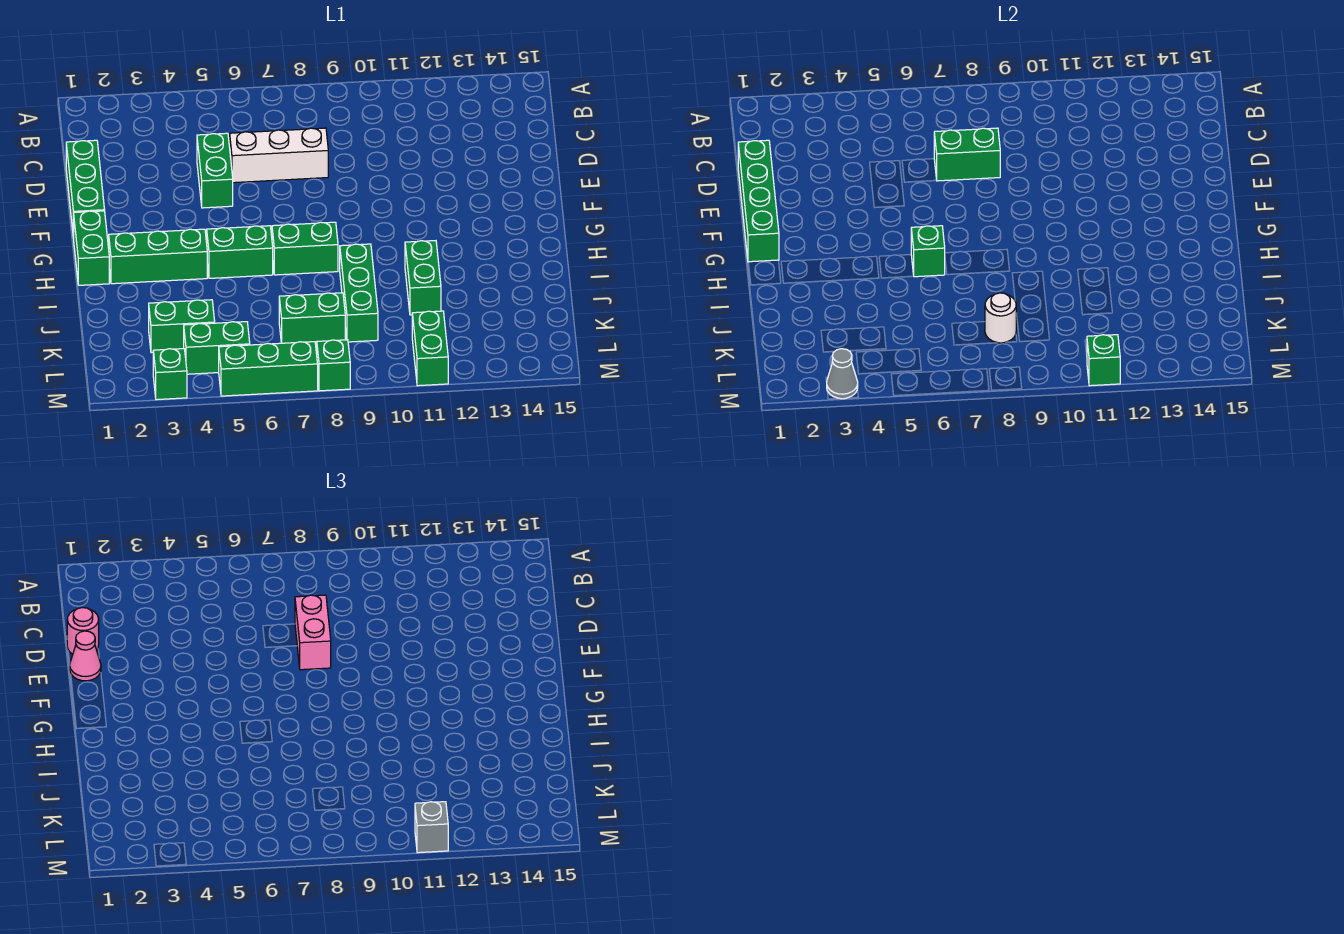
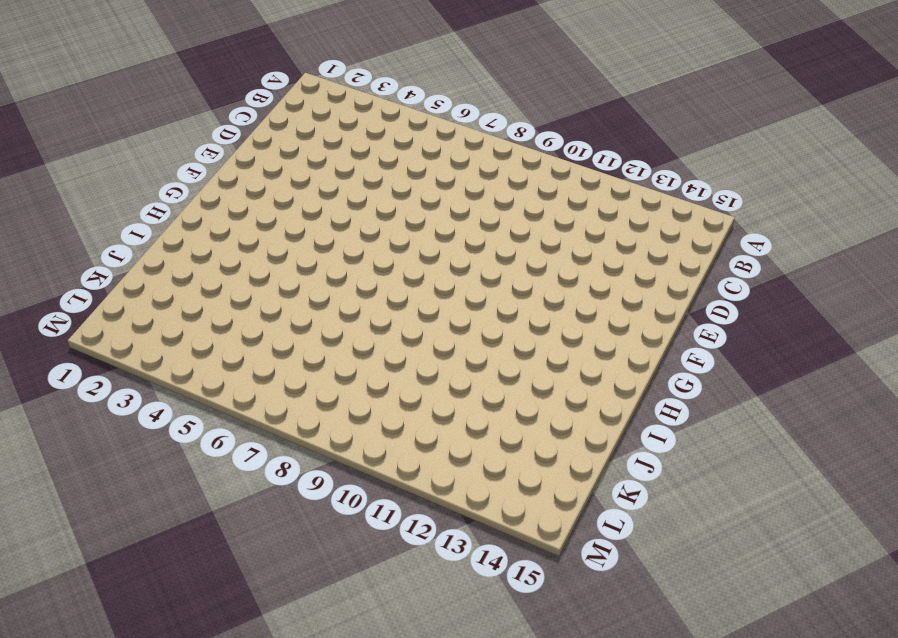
none -> green 1x3 brick [66,140,105,238]
none -> green 1x2 brick [197,133,233,208]
none -> white 1x3 brick [230,128,328,183]

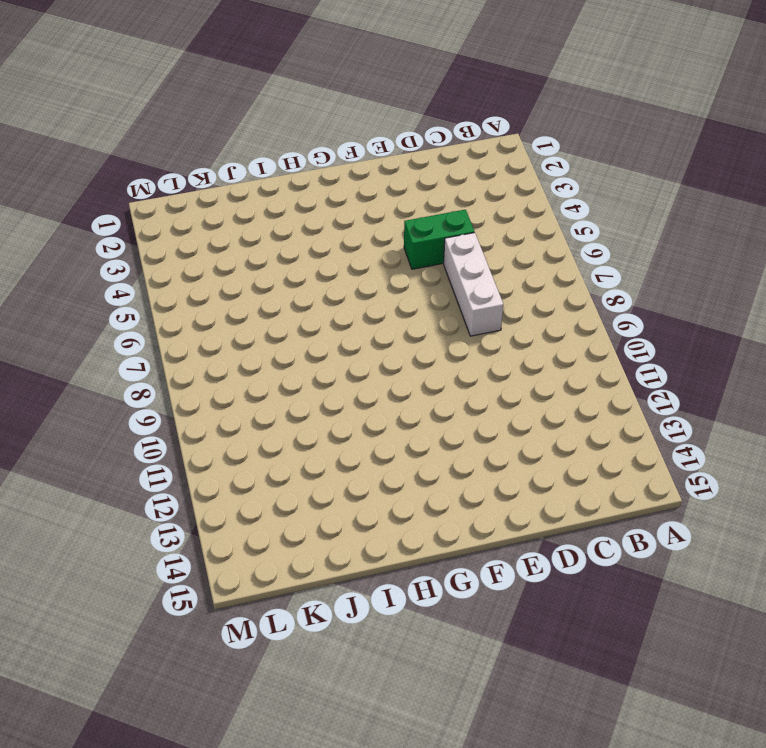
none -> green 1x3 brick [66,140,105,238]
none -> green 1x2 brick [74,211,109,285]
none -> green 1x3 brick [109,229,207,284]

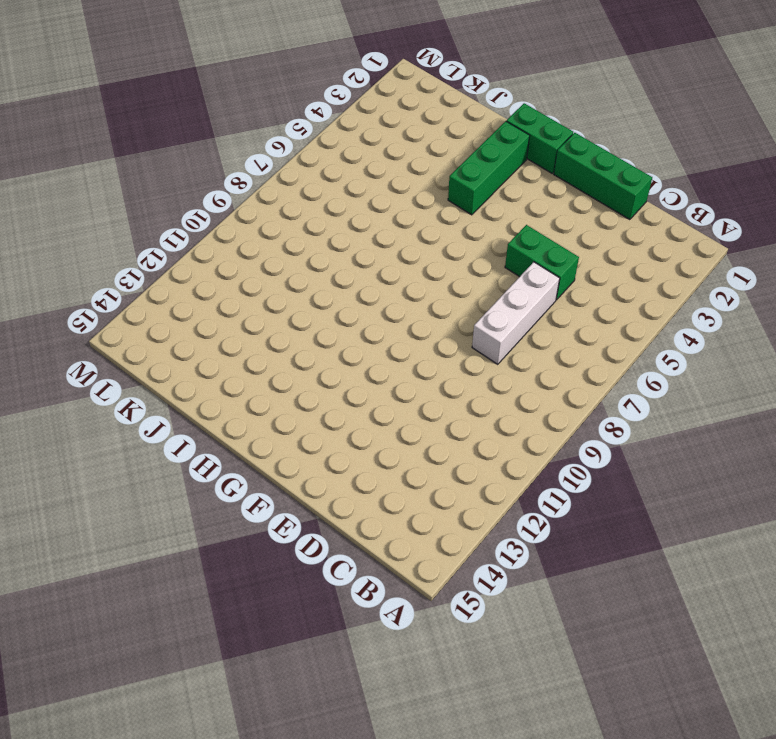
none -> green 1x2 brick [207,226,273,278]
none -> green 1x2 brick [272,222,338,275]
none -> green 1x3 brick [340,244,378,342]

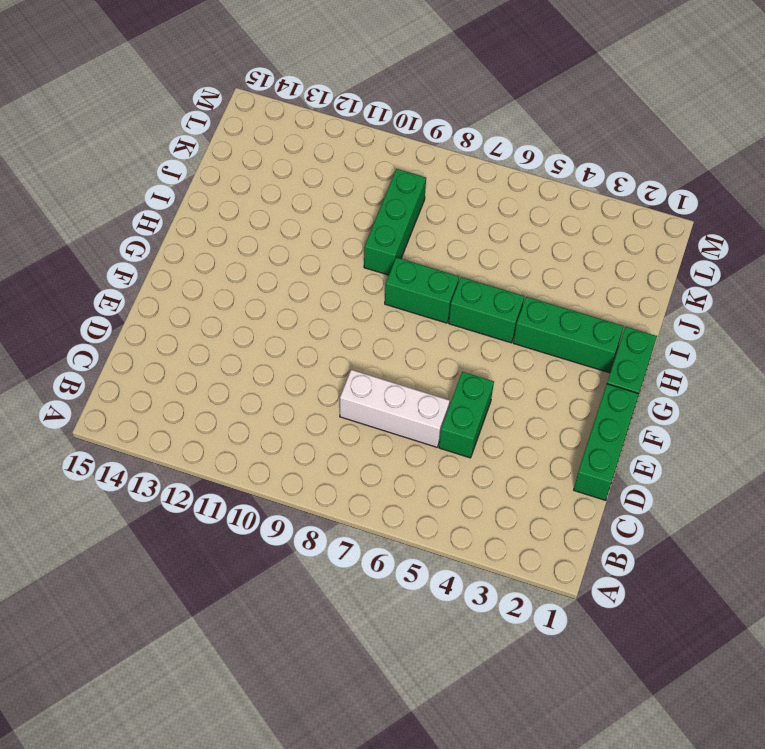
none -> green 1x2 brick [405,241,441,315]
none -> green 1x2 brick [149,300,215,353]
none -> green 1x2 brick [279,293,345,344]

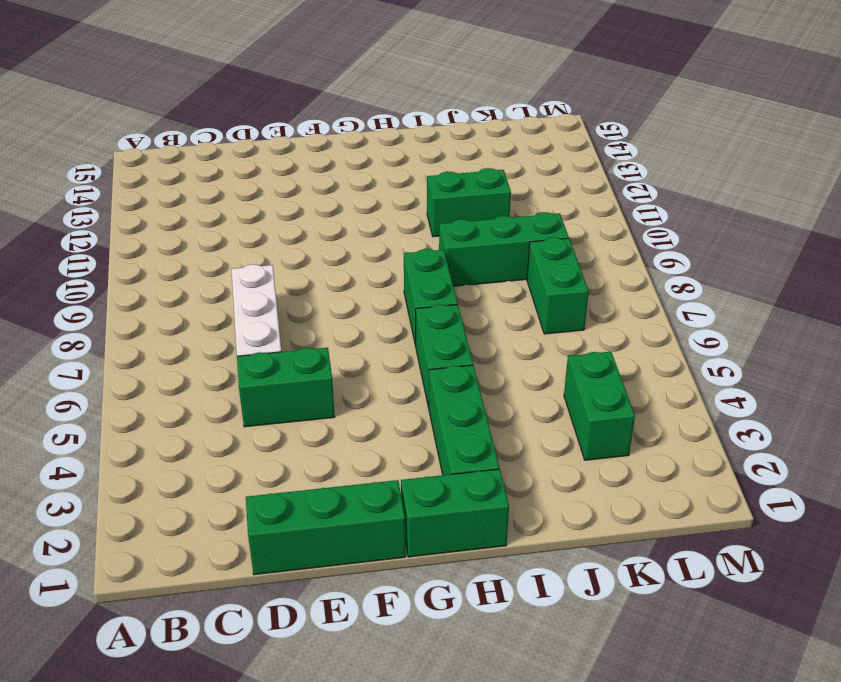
none -> green 1x2 brick [184,322,250,374]
none -> green 1x2 brick [412,311,448,386]
none -> green 1x1 brick [153,349,187,400]

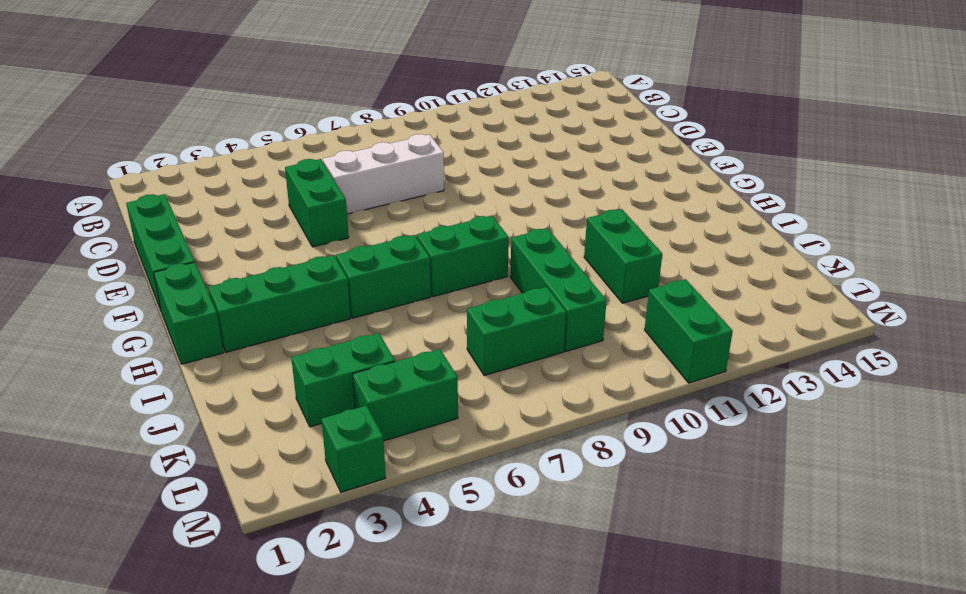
none -> green 1x3 brick [219,342,318,396]
none -> green 1x1 brick [317,340,350,391]
none -> green 1x4 brick [738,140,779,262]

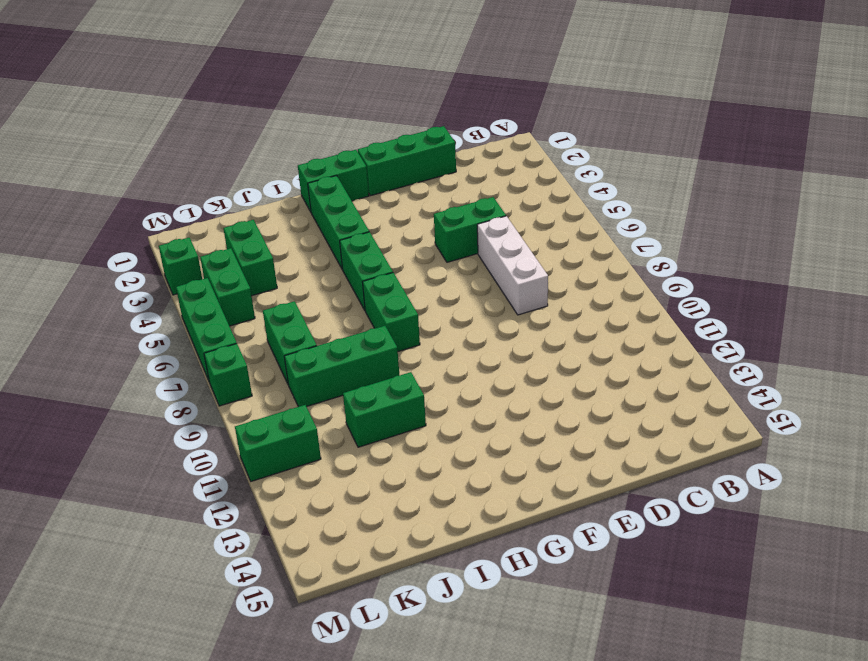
none -> green 1x4 brick [738,140,779,262]
none -> green 1x2 brick [934,128,1000,181]
none -> green 1x1 brick [911,226,945,277]

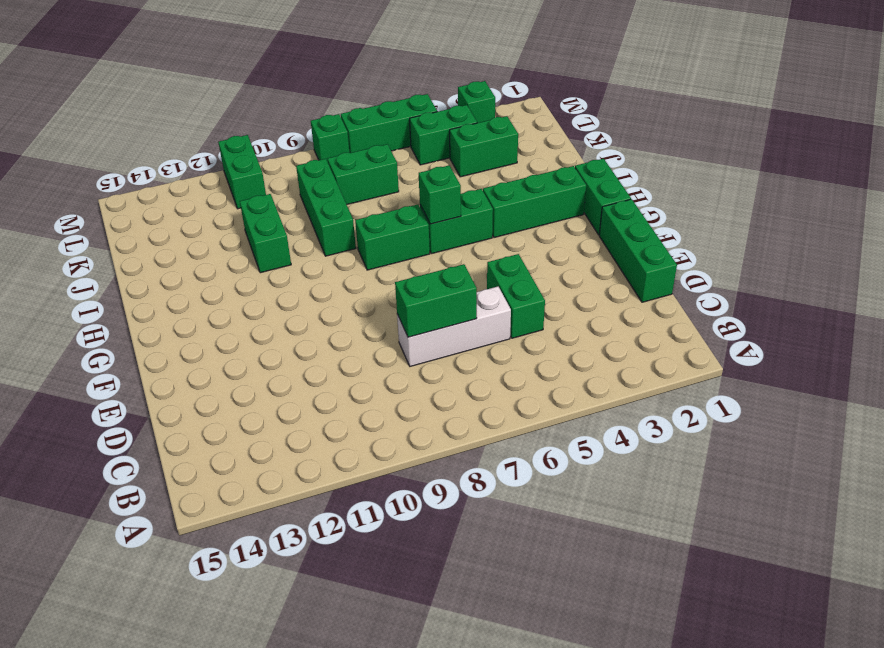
none -> green 1x4 brick [738,140,779,262]
none -> white 1x1 round brick [985,293,1016,343]
none -> grey 1x1 cone [827,349,858,399]

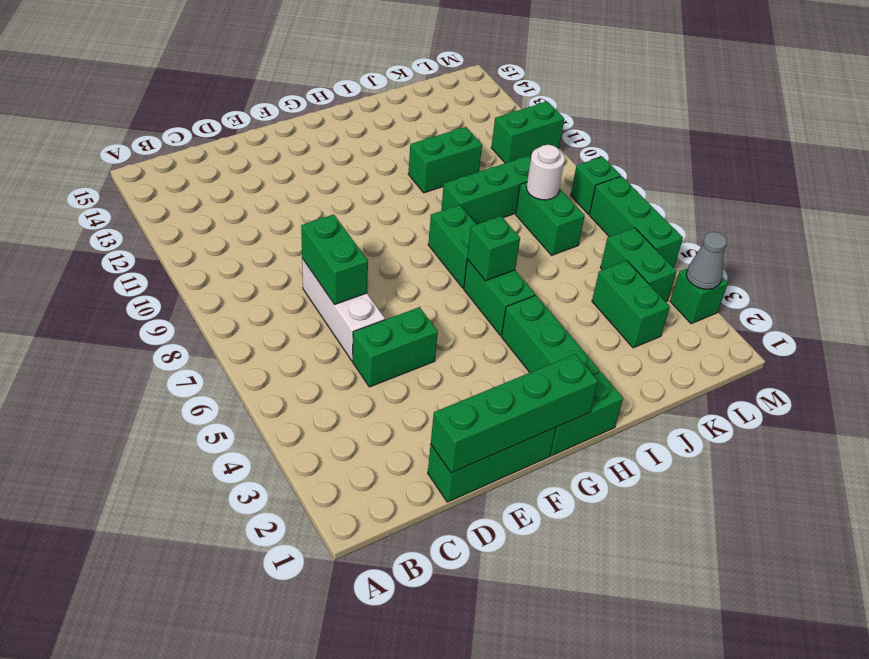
none -> green 1x1 brick [1087,335,1120,386]
none -> pink 1x1 round brick [67,608,99,654]
none -> pink 1x2 brick [295,595,331,670]

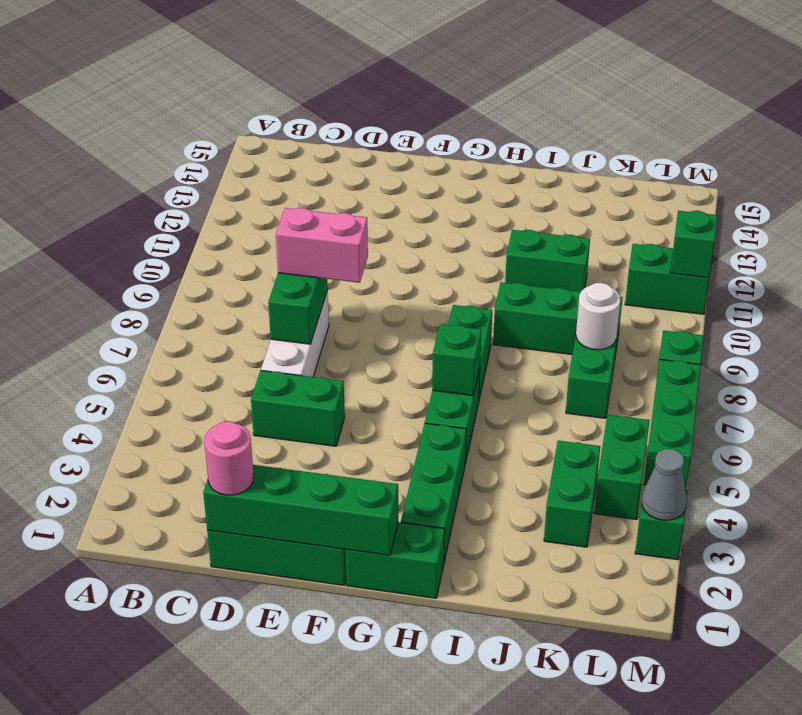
none -> pink 1x1 cone [70,631,101,681]
none -> grey 1x1 brick [415,802,448,853]

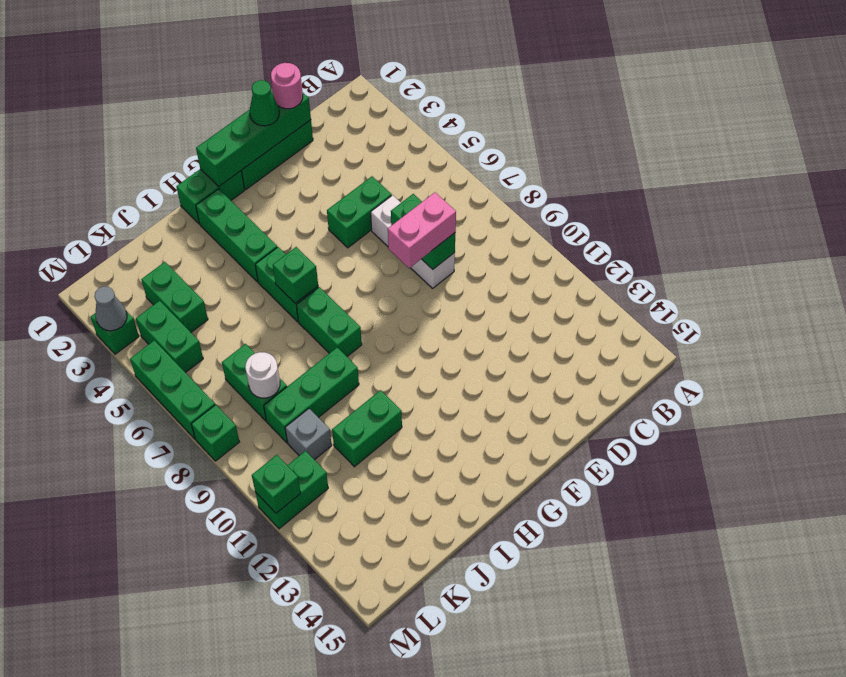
green 1x1 cone [250,80,279,126] -> pink 1x1 cone [70,631,101,681]
grey 1x1 brick [285,409,332,460] -> grey 1x1 brick moved to [415,802,448,853]

